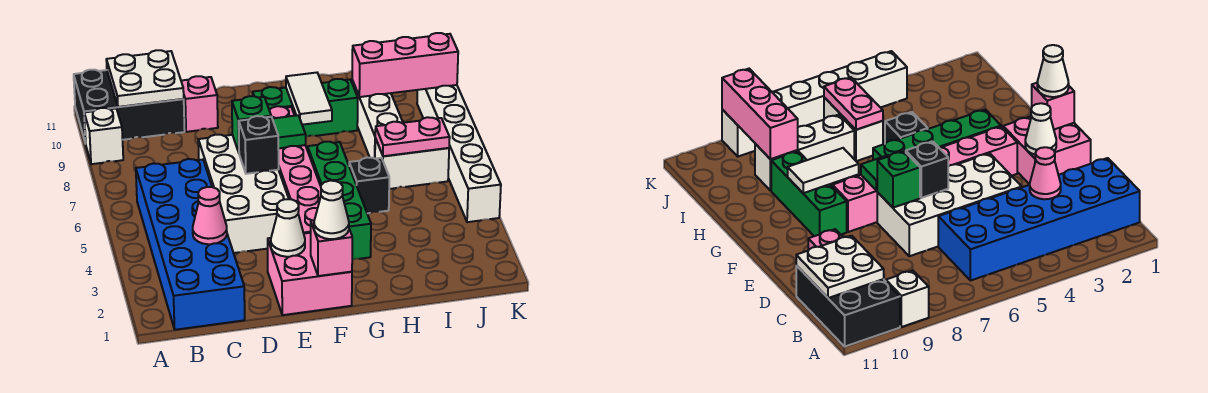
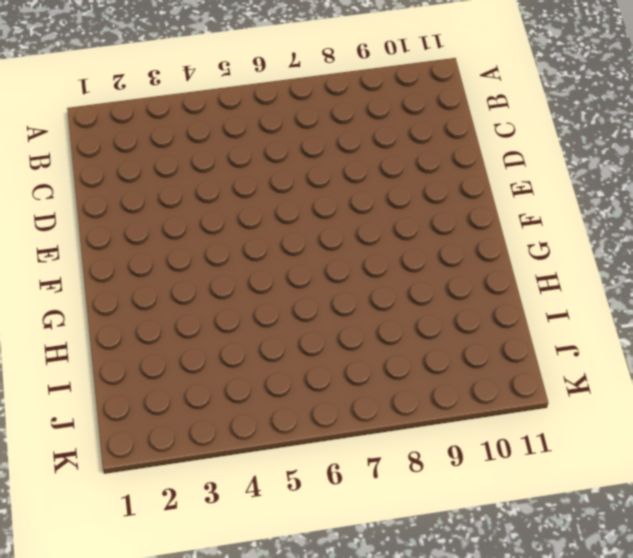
none -> white 1x1 brick [84,108,123,164]
none -> black 2x3 brick [74,70,185,144]
none -> blue 2x6 brick [136,159,245,330]

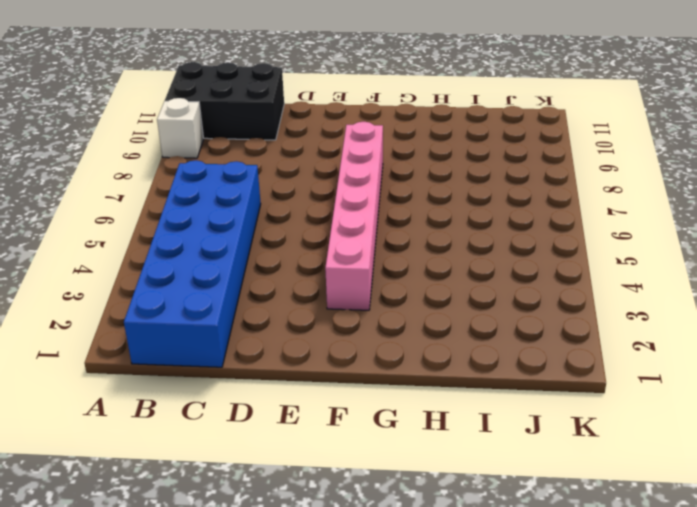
none -> white 2x4 brick [198,135,289,253]
none -> pink 1x1 brick [181,76,218,132]
none -> pink 2x2 brick [268,233,352,315]

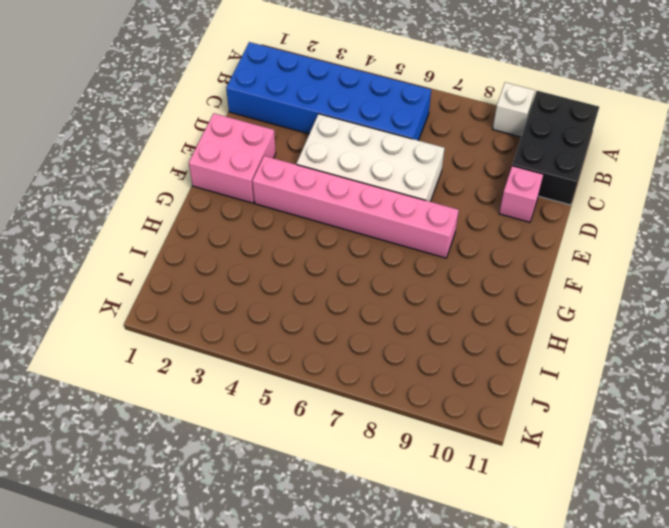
none -> green 1x3 brick [253,79,358,137]
none -> green 1x4 brick [308,142,371,260]
none -> black 1x1 brick [349,157,389,213]

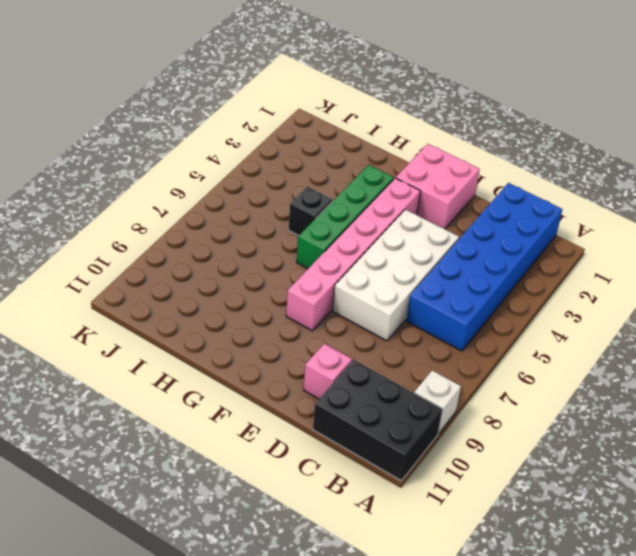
none -> green 1x3 brick [253,79,358,137]
none -> white 1x2 brick [375,138,449,189]
none -> white 1x3 brick [352,80,403,158]

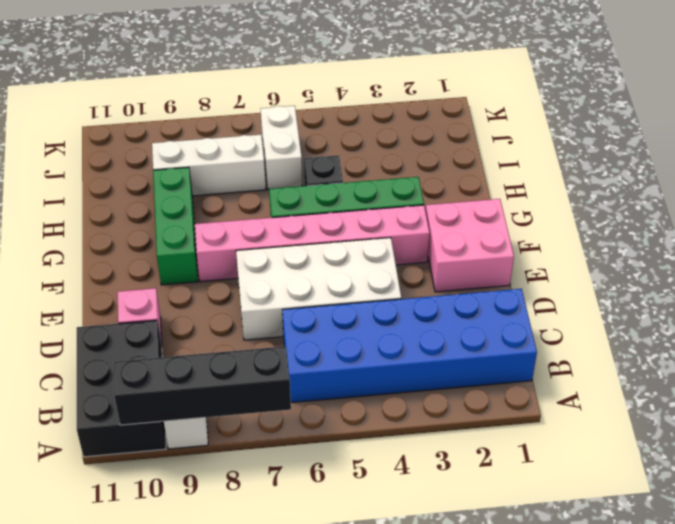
black 1x4 brick [114,346,291,425] -> none
none -> white 1x6 brick [417,85,501,222]
none -> white 2x2 plate [106,50,184,107]
none -> pink 1x1 cone [193,187,227,244]

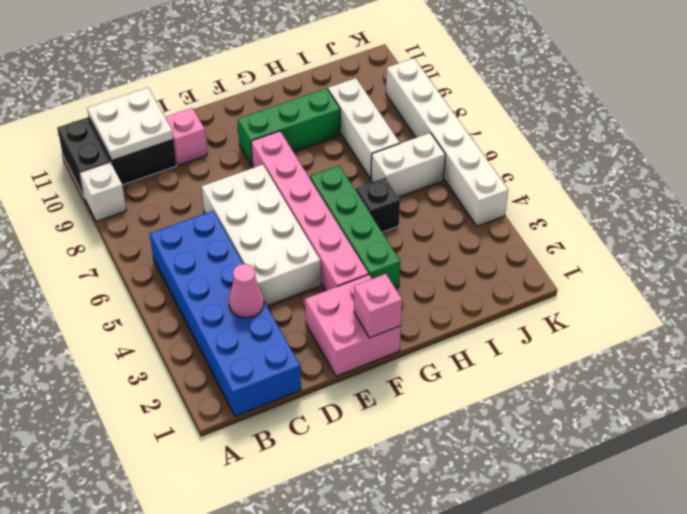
none -> white 1x1 cone [271,199,305,257]
none -> black 1x1 brick [239,116,279,174]
none -> green 1x1 brick [232,96,271,152]

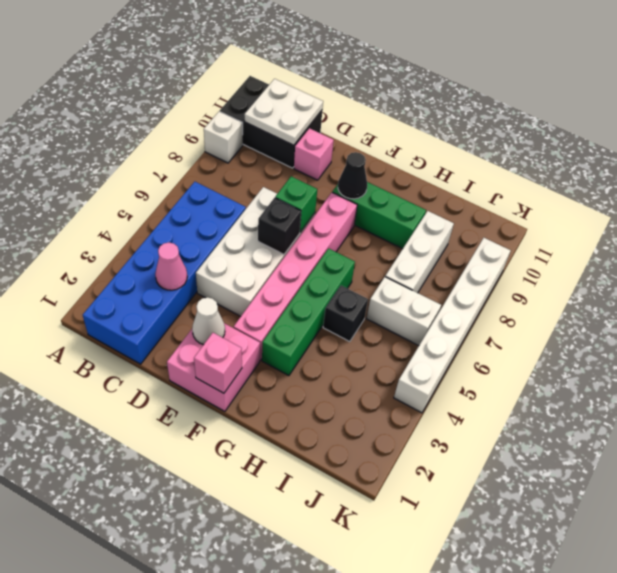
black 1x1 cone [338,152,367,199] -> none
none -> green 1x1 tile [273,115,306,149]
none -> white 1x2 tile [286,73,332,125]
none -> pink 1x2 plate [375,117,450,156]

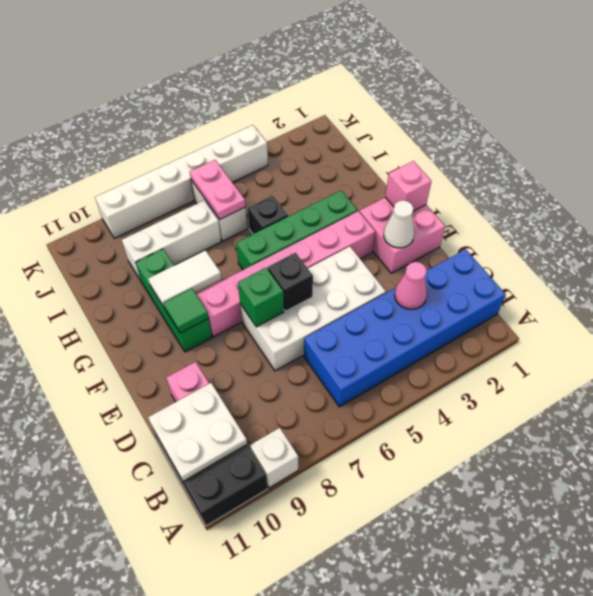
green 1x1 tile [164,289,208,333] -> green 1x1 tile moved to [273,115,306,149]
none -> pink 1x3 brick [352,33,458,97]
none -> white 1x1 cone [314,181,349,239]

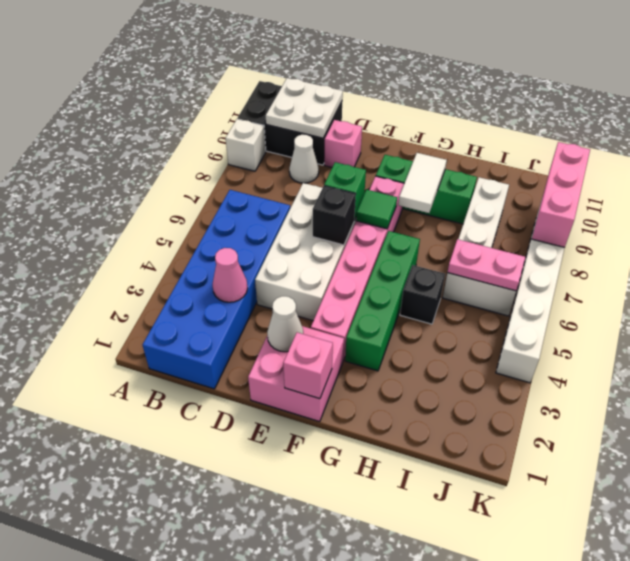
white 1x1 cone [289,135,319,183] -> white 1x1 cone moved to [314,181,349,239]
pink 1x3 brick [532,142,590,247] -> pink 1x3 brick turned to [352,33,458,97]

